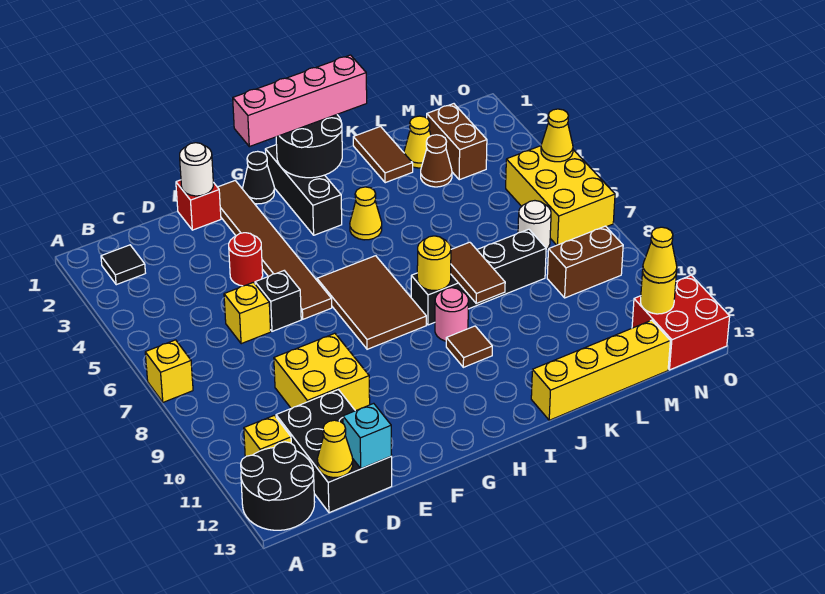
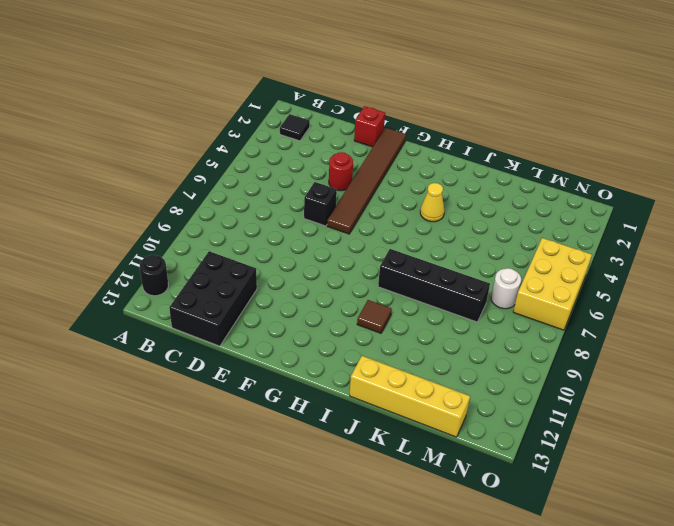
black 1x1 round brick [140,255,168,296] -> black 2x2 round brick [241,442,315,530]
none -> yellow 1x1 brick [145,340,193,402]
none -> yellow 1x1 brick [244,415,291,457]
none -> yellow 1x1 brick [224,282,271,344]
none -> yellow 2x2 brick [274,333,370,411]

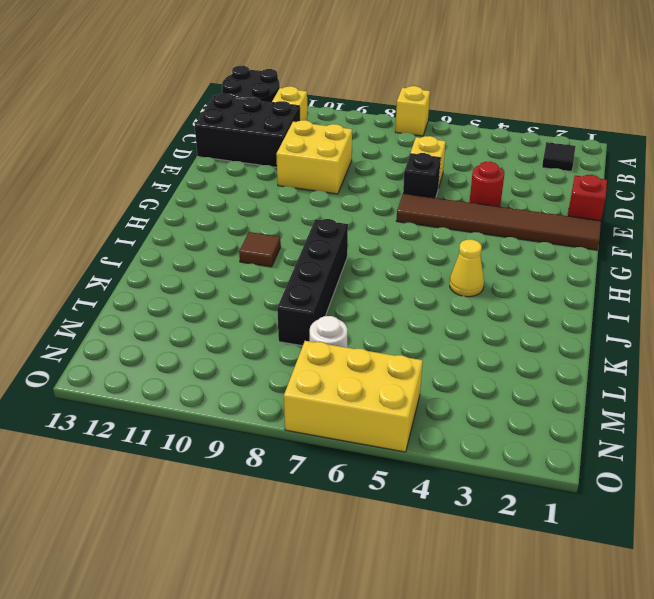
none -> black 1x1 cone [243,151,274,204]
none -> brown 2x3 tile [317,256,426,349]
none -> black 1x3 brick [265,145,342,235]
none -> pink 1x1 round brick [435,288,468,341]

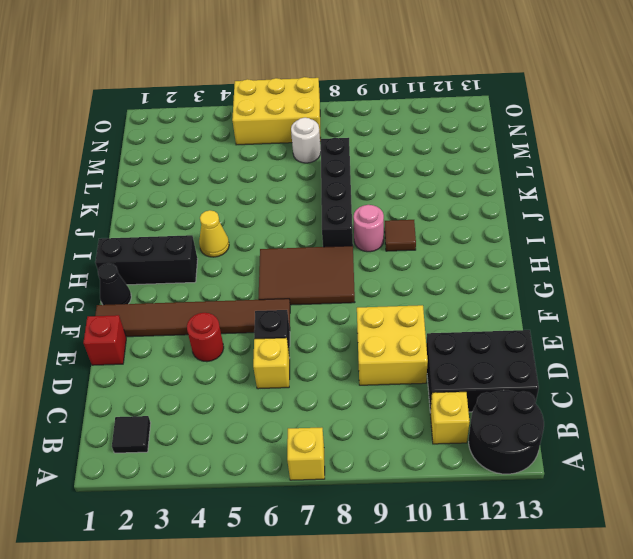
none -> yellow 1x4 brick [531,320,670,420]
none -> brown 1x2 tile [353,127,413,183]
none -> yellow 1x1 cone [404,116,431,168]
none -> brown 1x1 cone [421,135,452,187]

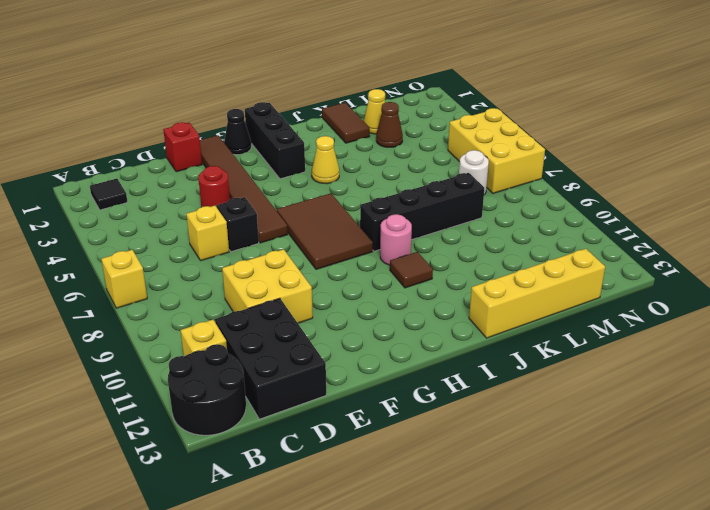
none -> brown 1x2 brick [427,104,487,180]
none -> brown 1x2 brick [547,226,623,298]
none -> red 2x2 brick [632,275,730,370]
none -> yellow 1x1 cone [317,420,353,478]

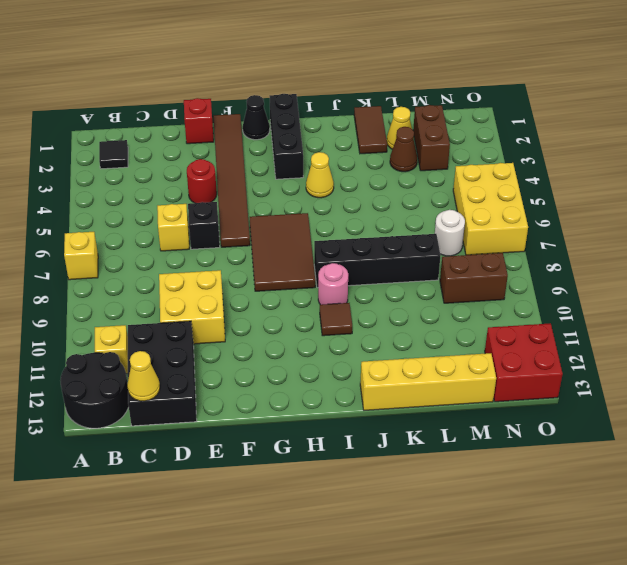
none -> cyan 1x1 brick [343,403,392,469]
none -> white 1x1 round brick [180,143,213,196]
none -> black 2x2 round brick [276,115,342,178]
none -> yellow 1x1 round brick [417,236,451,290]

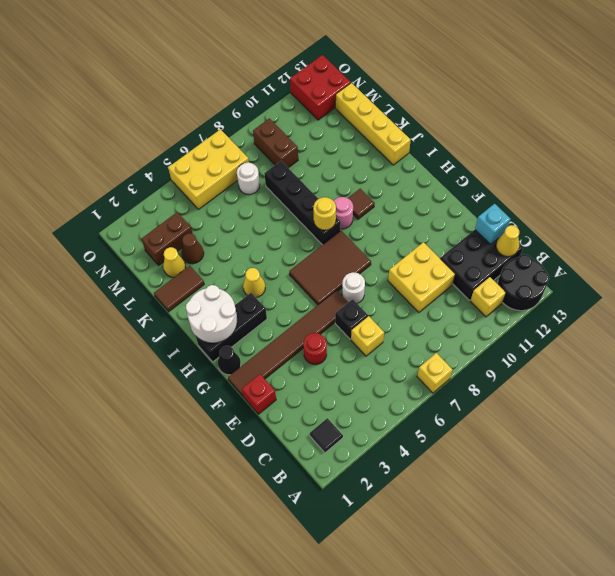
white 1x1 round brick [342,272,365,303] -> white 1x1 round brick moved to [180,143,213,196]
white 2x2 round brick [186,285,237,343] -> black 2x2 round brick [276,115,342,178]
none -> brown 1x2 tile [451,242,505,303]
none -> yellow 1x1 round brick [641,272,676,314]
none -> yellow 1x1 cone [541,109,573,162]
none -> pink 1x4 brick [233,55,367,147]

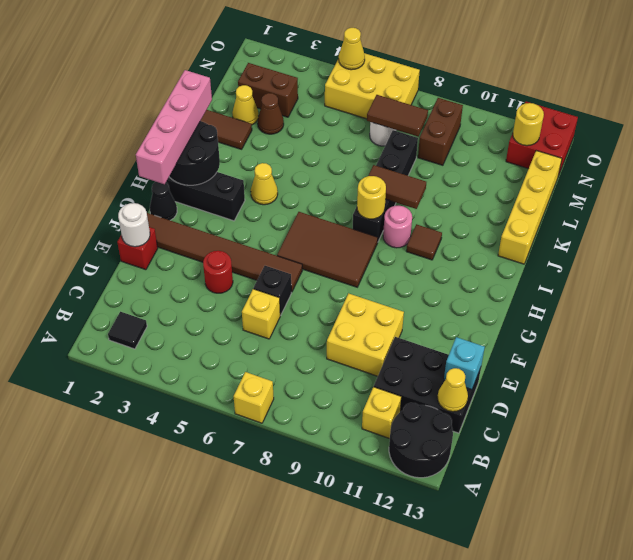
brown 1x2 tile [367,95,428,136] -> none
none -> yellow 1x1 cone [643,227,677,283]

